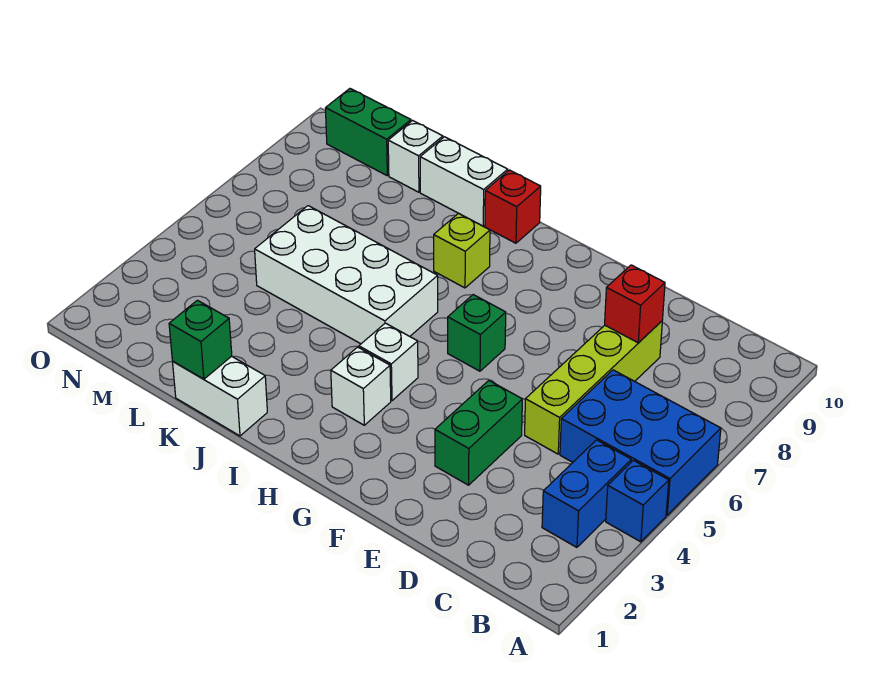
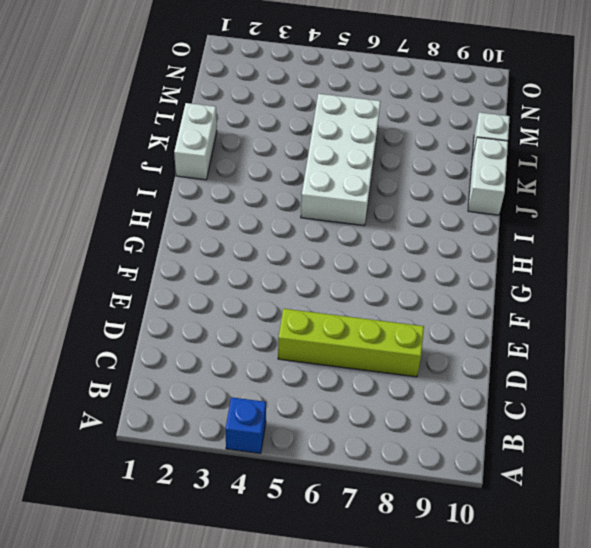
none -> blue 2x3 brick [560,370,721,515]
none -> blue 1x2 brick [542,440,631,547]
none -> green 1x2 brick [435,381,522,485]

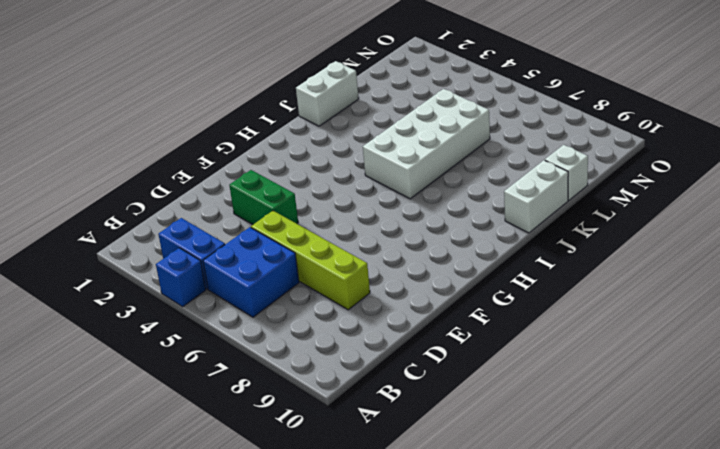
blue 2x2 brick [203,227,299,317] -> blue 2x3 brick [560,370,721,515]
none -> green 1x1 brick [448,295,506,371]
none -> white 1x1 brick [331,347,391,425]
none -> white 1x1 brick [359,323,418,401]

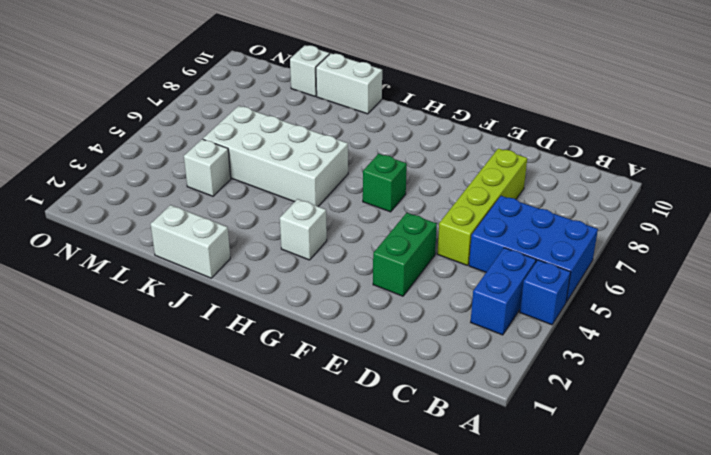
white 1x1 brick [184,139,231,196] -> white 1x1 brick moved to [359,323,418,401]
none -> lime 1x1 brick [434,213,490,288]
none -> red 1x1 brick [485,170,541,243]
none -> green 1x2 brick [325,89,411,176]

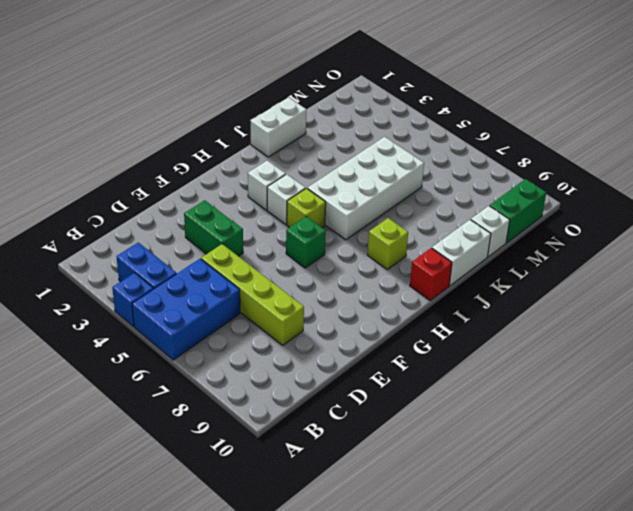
lime 1x1 brick [287,188,326,228] -> none
none -> red 1x1 brick [605,265,665,343]
none -> green 1x1 brick [169,300,232,379]

